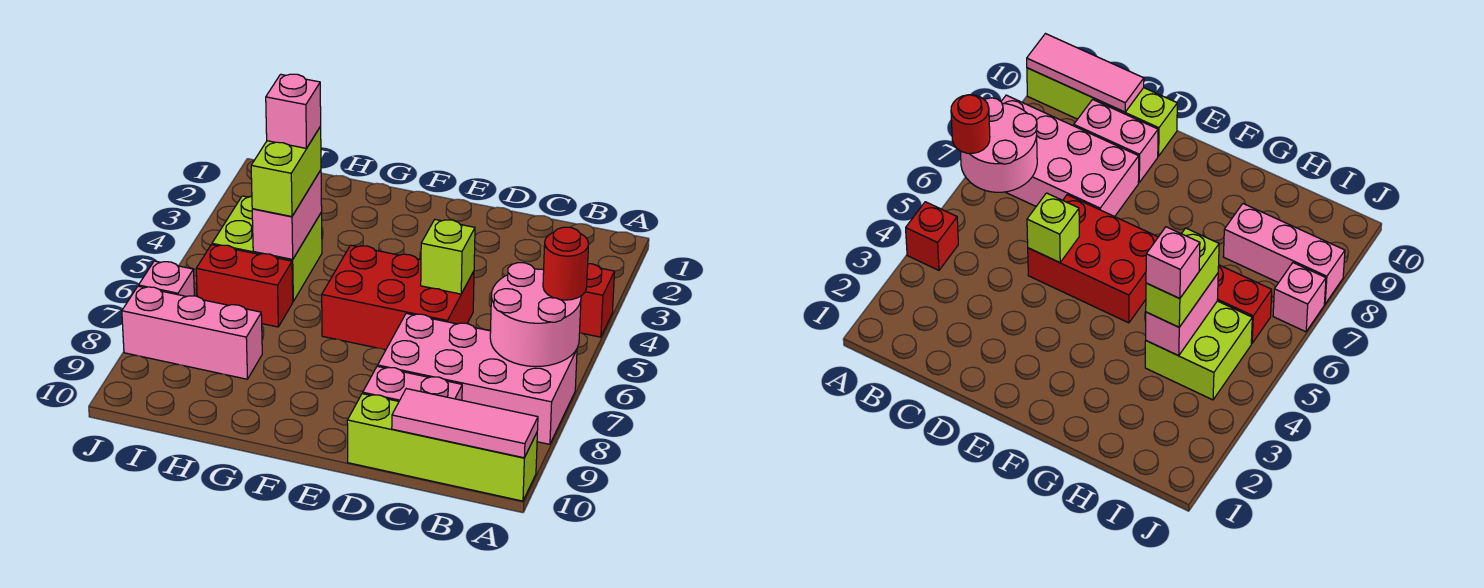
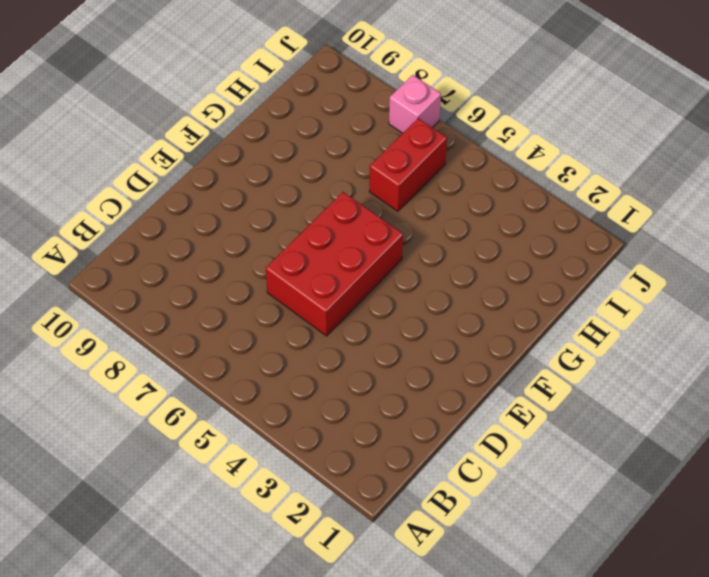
none -> red 1x1 brick [580,264,615,337]
none -> pink 2x4 brick [378,313,577,444]
none -> lime 1x4 brick [347,394,537,501]

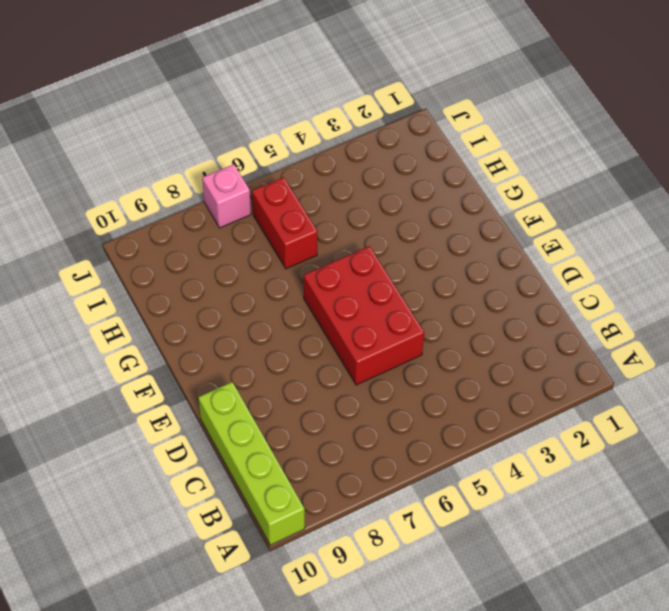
none -> red 1x1 brick [580,264,615,337]
none -> pink 2x4 brick [378,313,577,444]
none -> pink 1x2 brick [363,366,462,401]

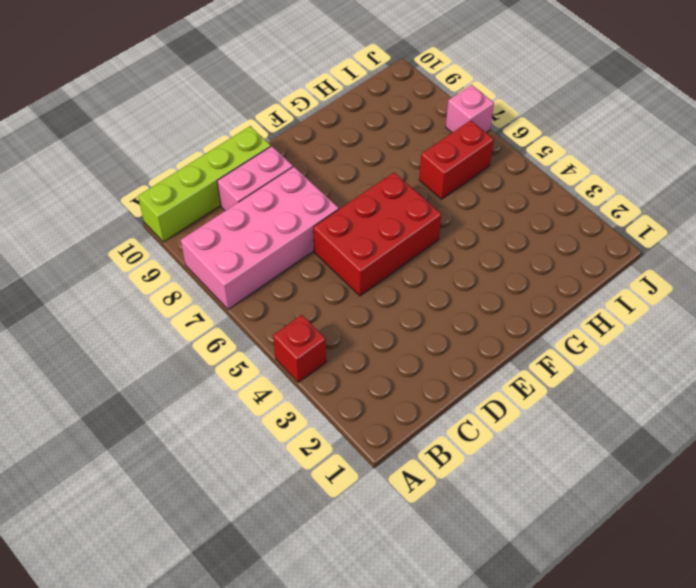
none -> lime 2x2 brick [212,196,322,301]
none -> pink 1x3 brick [122,286,262,379]
none -> pink 2x2 round brick [490,263,581,367]

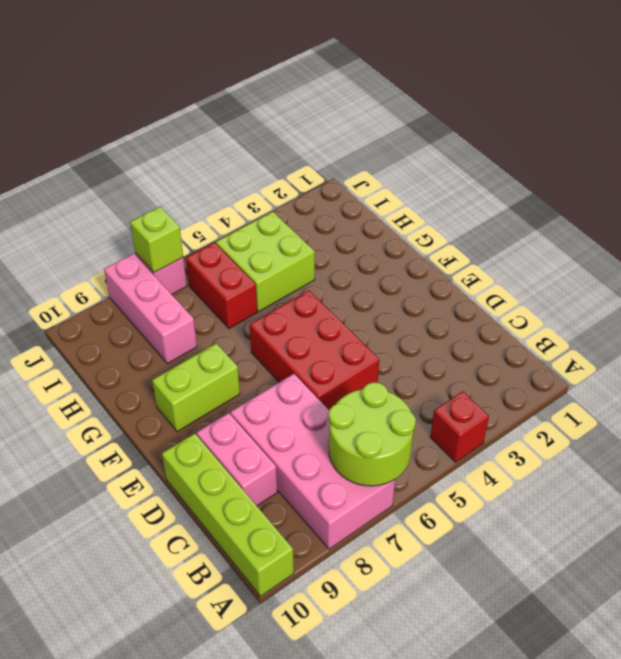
lime 2x2 round brick [329,382,416,486] -> pink 2x2 round brick [490,263,581,367]
lime 1x2 brick [152,343,240,432] -> lime 1x2 brick moved to [251,127,321,217]
lime 1x1 brick [130,207,183,273] -> lime 1x1 brick moved to [421,220,475,294]
none -> pink 1x3 tile [392,389,538,458]
none -> pink 1x2 brick [252,170,322,259]
none -> red 1x1 round brick [543,227,589,300]

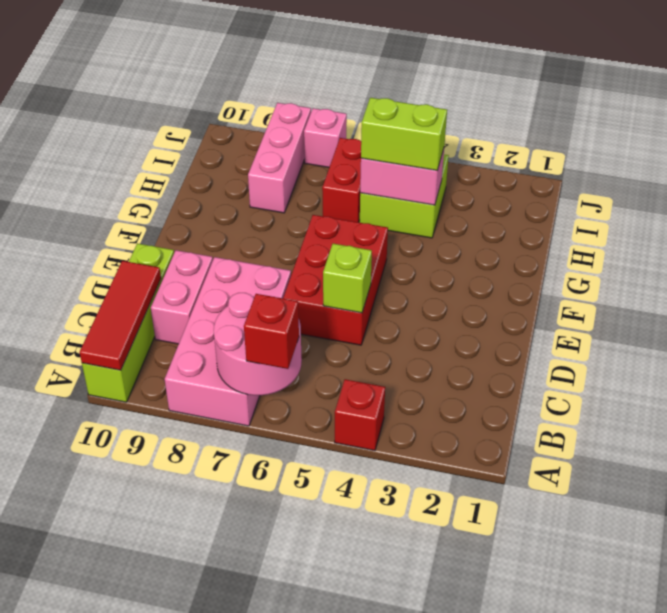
red 1x1 brick [244,294,299,369] -> red 1x1 round brick [543,227,589,300]
red 1x3 tile [80,261,161,370] -> pink 1x3 tile [392,389,538,458]
none -> pink 1x1 brick [266,74,321,148]

